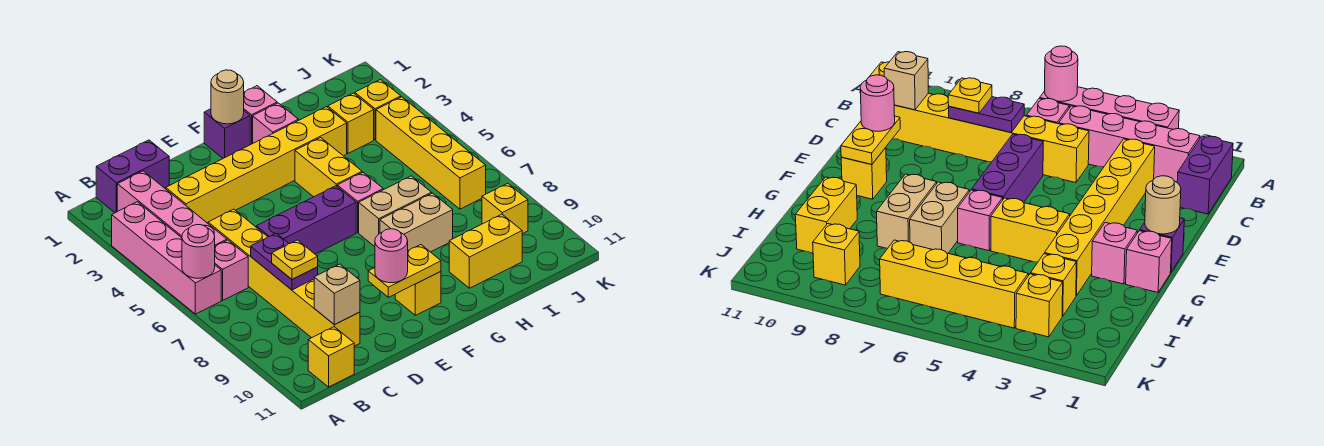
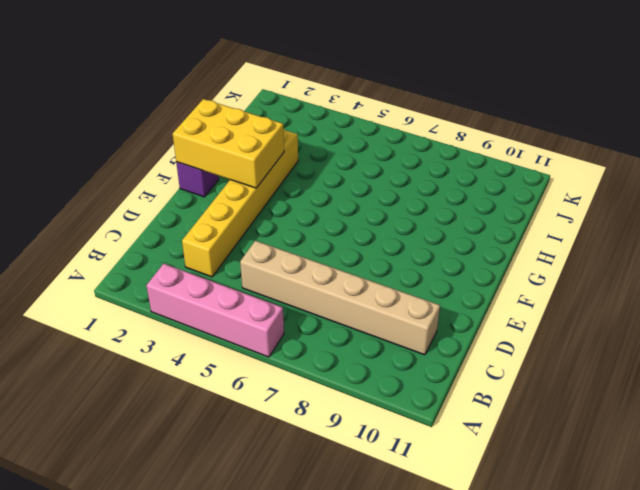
tan 1x6 brick [240,241,440,355] -> yellow 1x6 brick [208,209,360,346]
yellow 2x3 brick [173,99,284,188] -> tan 1x1 round brick [211,70,244,124]
none -> purple 1x2 brick [96,140,169,213]
none -> pink 1x4 brick [117,171,227,246]
none -> pink 1x1 brick [215,240,248,300]

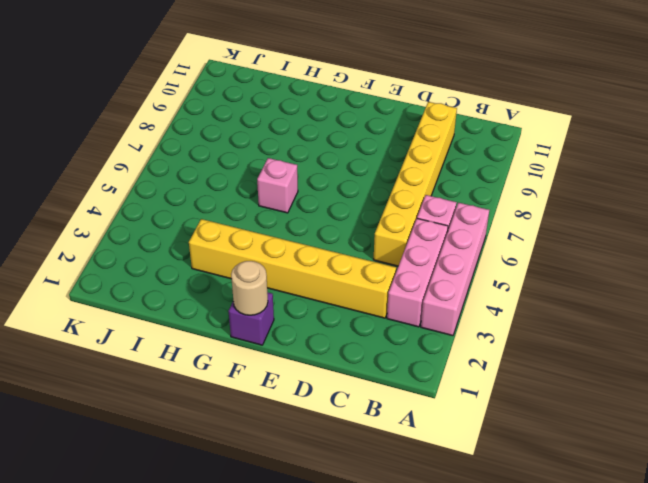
pink 1x3 brick [387,218,448,327] -> pink 1x4 brick [117,171,227,246]
none -> purple 1x2 brick [96,140,169,213]
none -> yellow 1x1 brick [308,327,354,387]
none -> purple 1x3 brick [256,186,356,254]

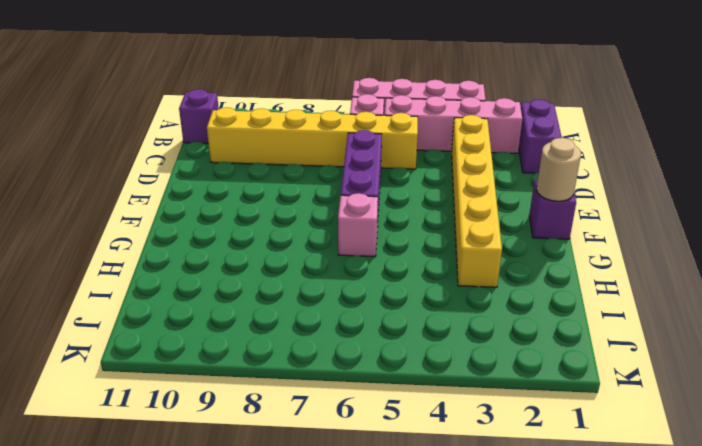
purple 1x1 brick [179,89,219,144] -> yellow 1x1 brick [308,327,354,387]
none -> yellow 1x1 brick [395,272,441,315]
none -> pink 1x1 brick [244,86,277,145]
none -> pink 1x1 brick [253,103,298,143]

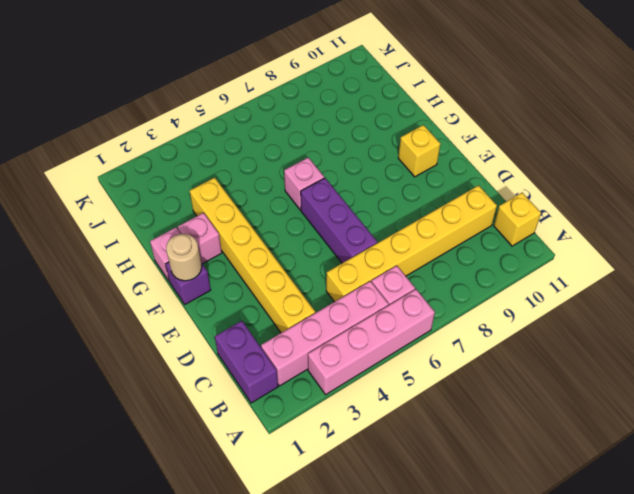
none -> yellow 1x2 brick [295,138,362,197]
none -> tan 1x2 brick [359,176,432,247]
none -> tan 1x2 brick [380,193,453,252]

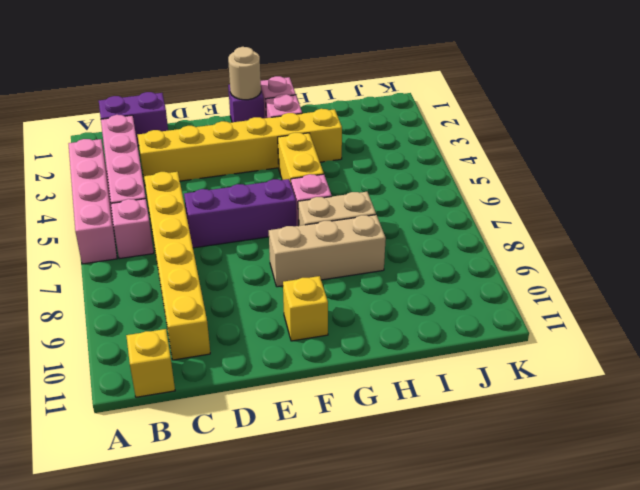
tan 1x3 brick [269,215,386,287] -> tan 1x2 brick [380,193,453,252]
none -> yellow 1x2 brick [449,214,522,288]
none -> yellow 1x1 brick [328,93,374,153]
none -> yellow 1x1 brick [355,80,401,140]

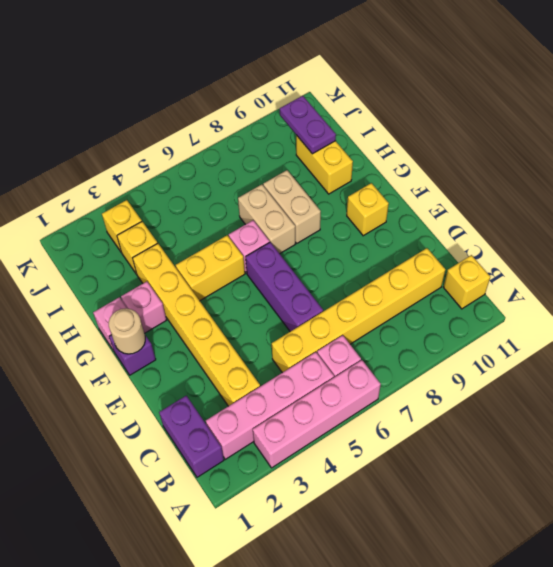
purple 1x2 plate [280,96,336,154] -> purple 1x2 plate turned to [251,233,318,290]
none -> yellow 1x4 brick [376,97,486,209]
none -> yellow 1x1 brick [482,183,528,234]
none -> pink 1x1 round brick [182,225,215,278]

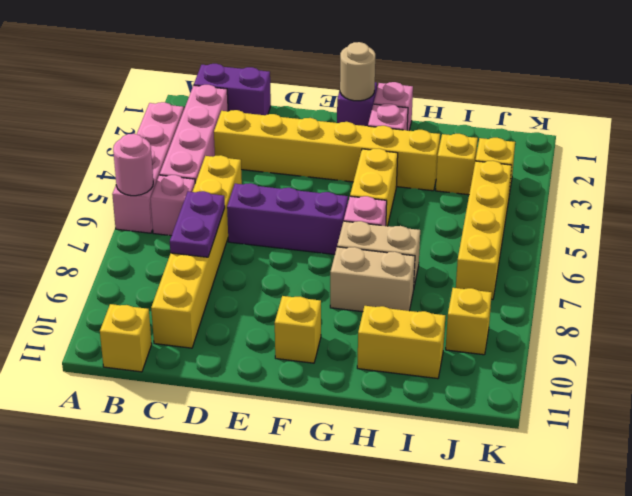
none -> tan 1x1 brick [314,264,360,325]
none -> yellow 1x2 plate [368,245,441,297]
none -> yellow 1x1 plate [272,240,318,279]

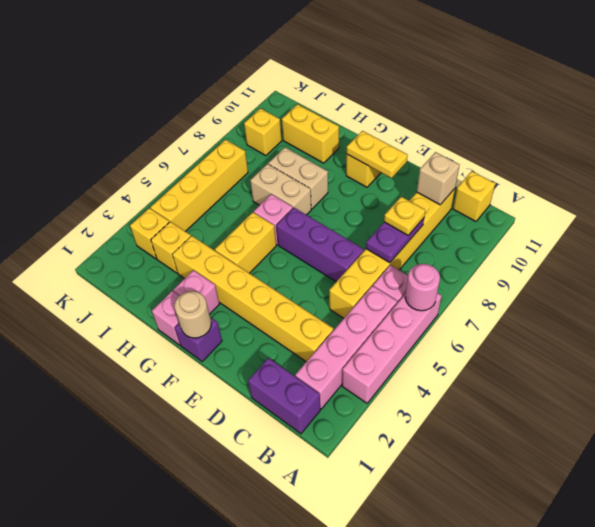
none -> pink 1x1 round brick [375,229,408,283]

